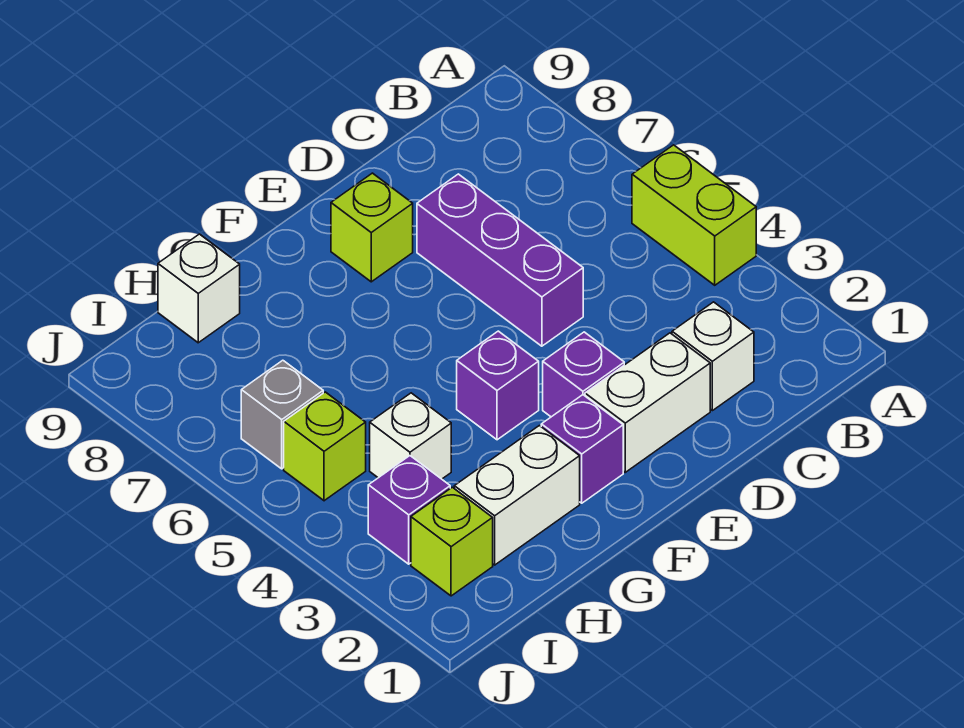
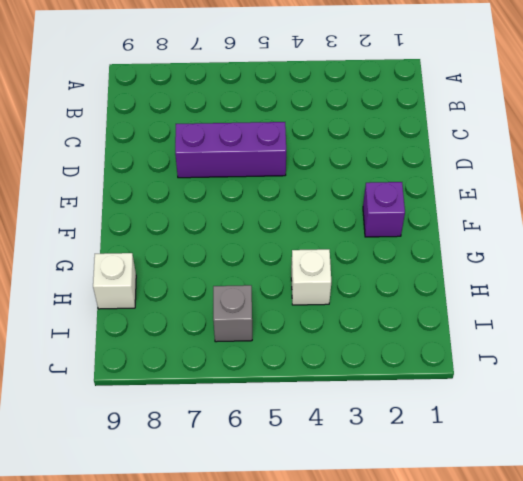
none -> lime 1x2 brick [632,145,756,285]
none -> white 1x1 brick [672,302,754,411]
none -> white 1x2 brick [585,333,710,472]

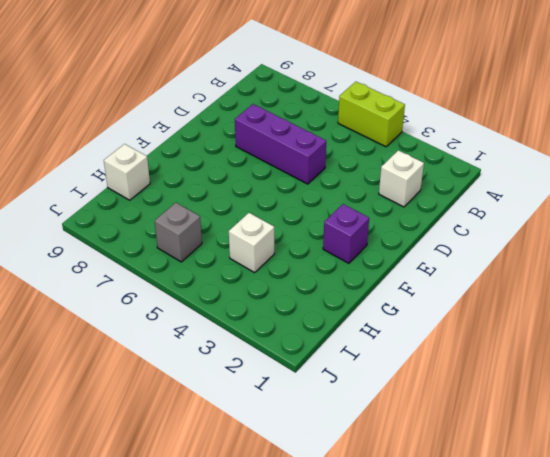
none -> white 1x2 brick [585,333,710,472]
none -> purple 1x1 brick [543,332,624,417]
none -> lime 1x1 brick [331,173,413,282]

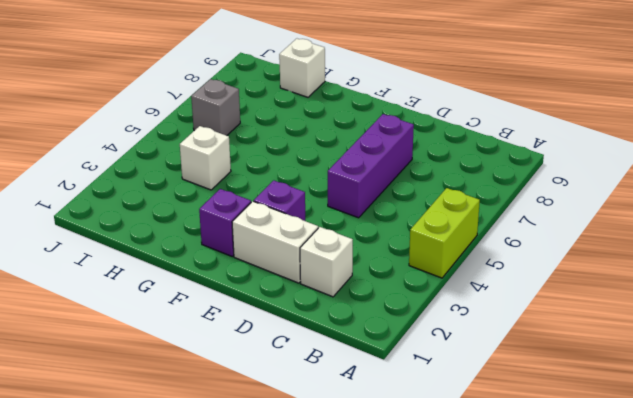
none -> lime 1x1 brick [331,173,413,282]
none -> purple 1x1 brick [457,331,539,440]
none -> white 1x2 brick [454,426,580,565]

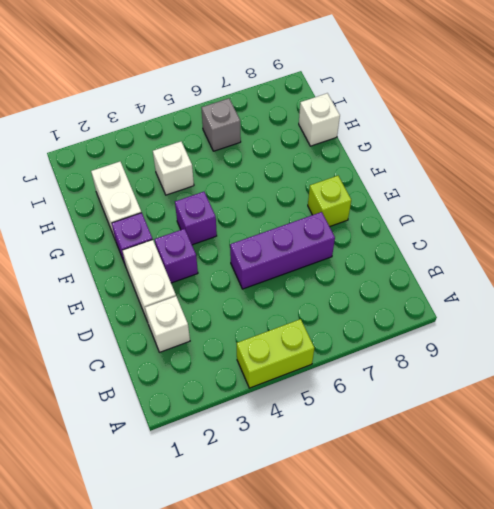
none -> lime 1x1 brick [411,487,493,596]
none -> purple 1x1 brick [368,456,450,564]
none -> lime 1x1 brick [284,392,366,501]

